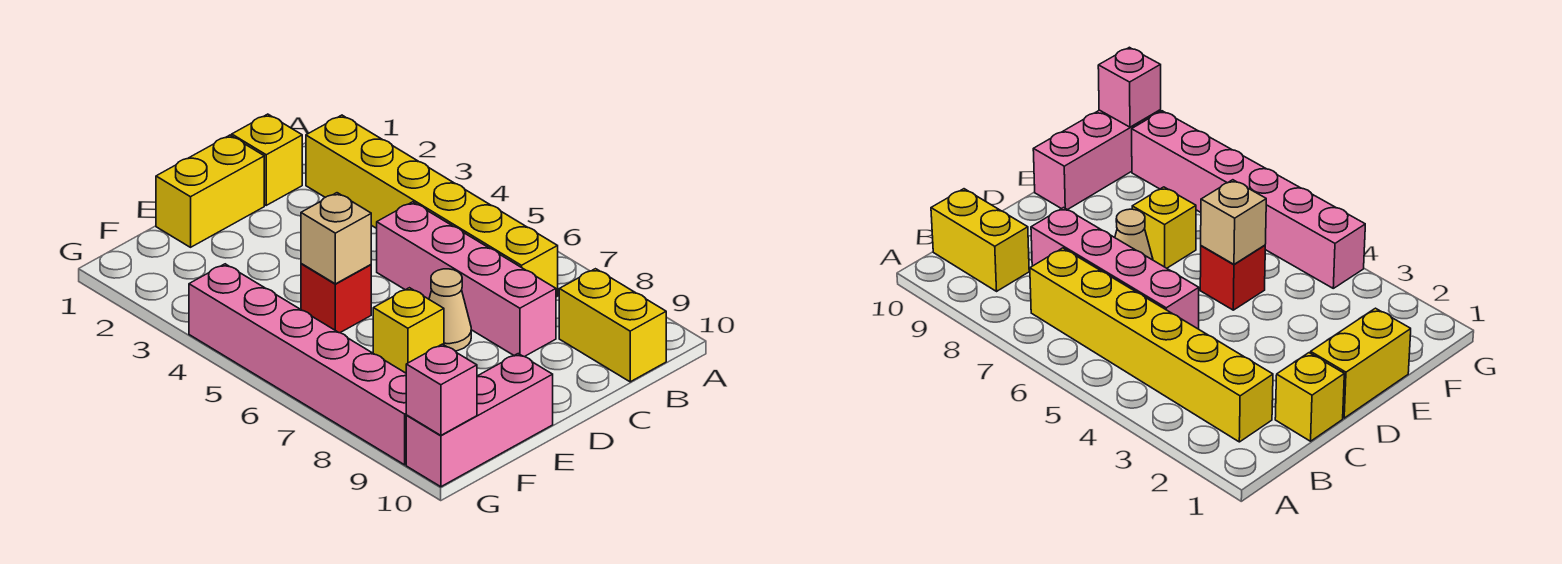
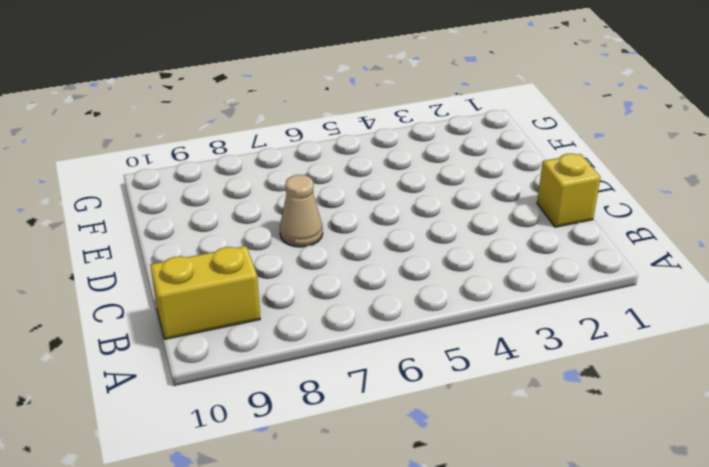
none -> yellow 1x6 brick [306,115,558,297]
none -> pink 1x4 brick [377,202,556,357]
none -> yellow 1x2 brick [156,135,264,247]

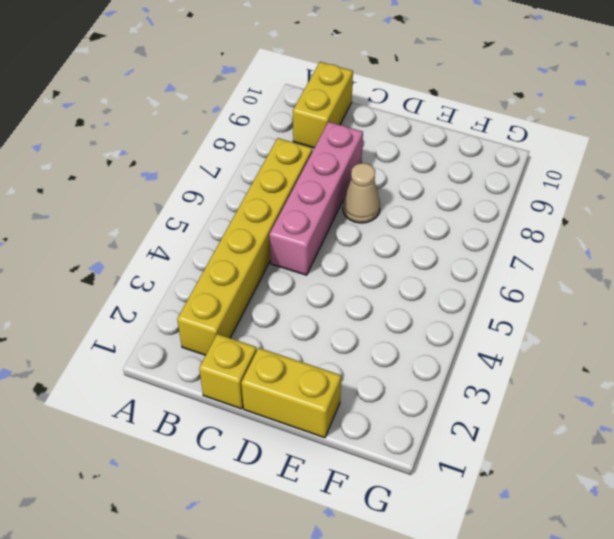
none -> red 1x1 brick [301,264,371,333]
none -> yellow 1x1 brick [373,288,444,373]
none -> pink 1x3 brick [406,354,553,487]

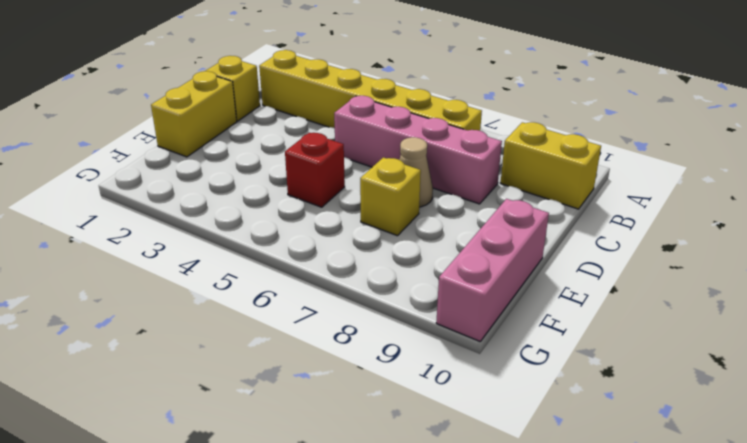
none -> pink 1x6 brick [189,264,407,465]
none -> tan 1x1 brick [301,193,371,284]
none -> pink 1x1 brick [406,344,477,435]

